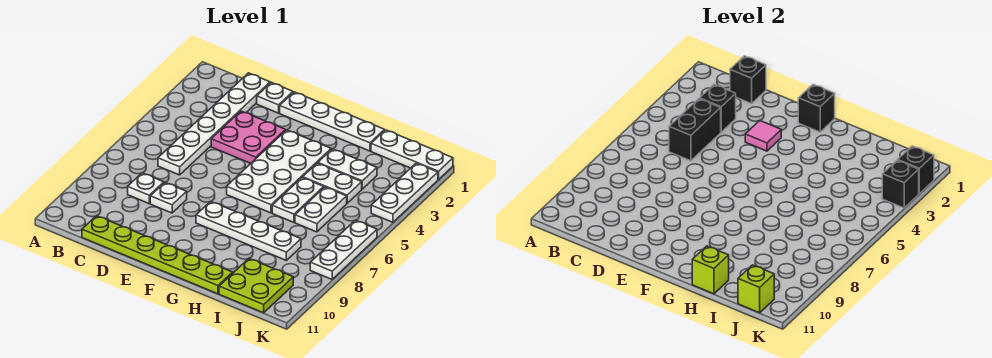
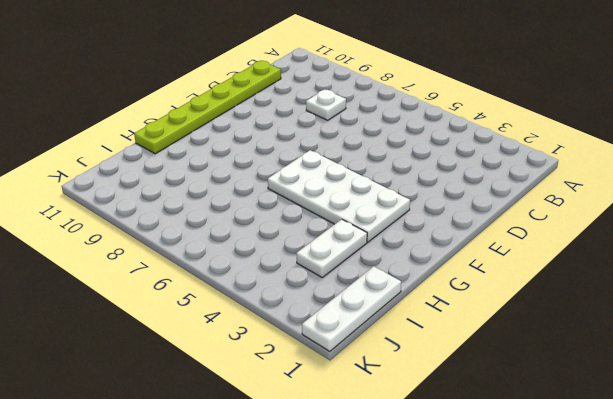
none -> white 1x6 plate [158,73,270,175]
none -> white 1x1 plate [257,82,293,113]
none -> pink 2x2 plate [211,111,285,163]

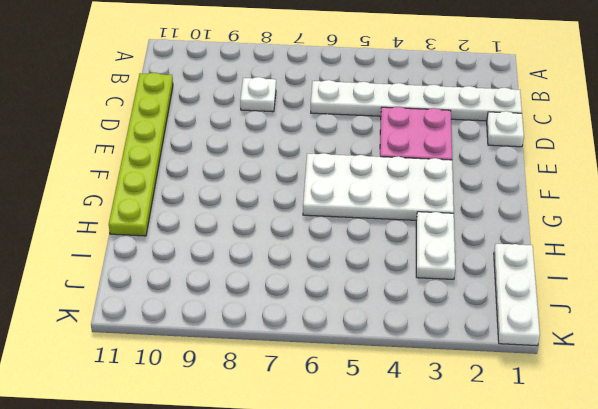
none -> white 1x1 plate [150,182,187,213]
none -> white 1x4 plate [280,92,384,151]
none -> white 1x4 plate [196,201,301,260]

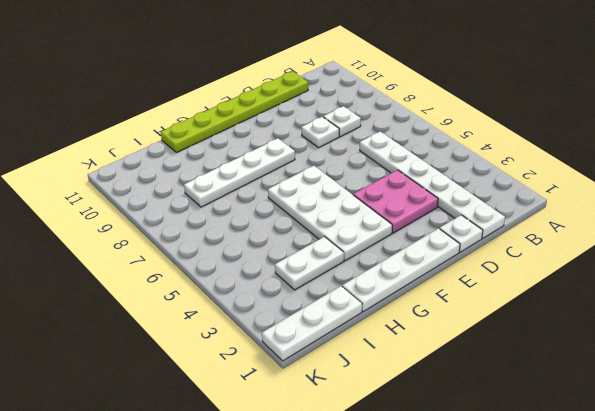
none -> white 1x2 plate [303,163,362,203]
none -> white 1x2 plate [272,178,324,222]
none -> white 1x2 plate [295,187,347,232]

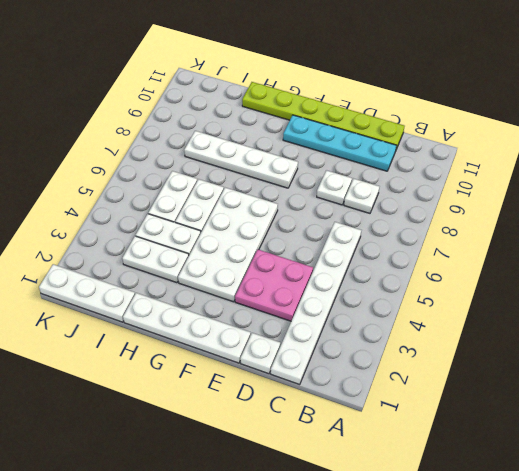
cyan 1x4 plate [283,115,396,171] -> none
none -> lime 2x2 plate [219,258,293,313]
none -> white 1x3 plate [371,163,438,222]
none -> white 1x3 plate [310,220,377,279]

